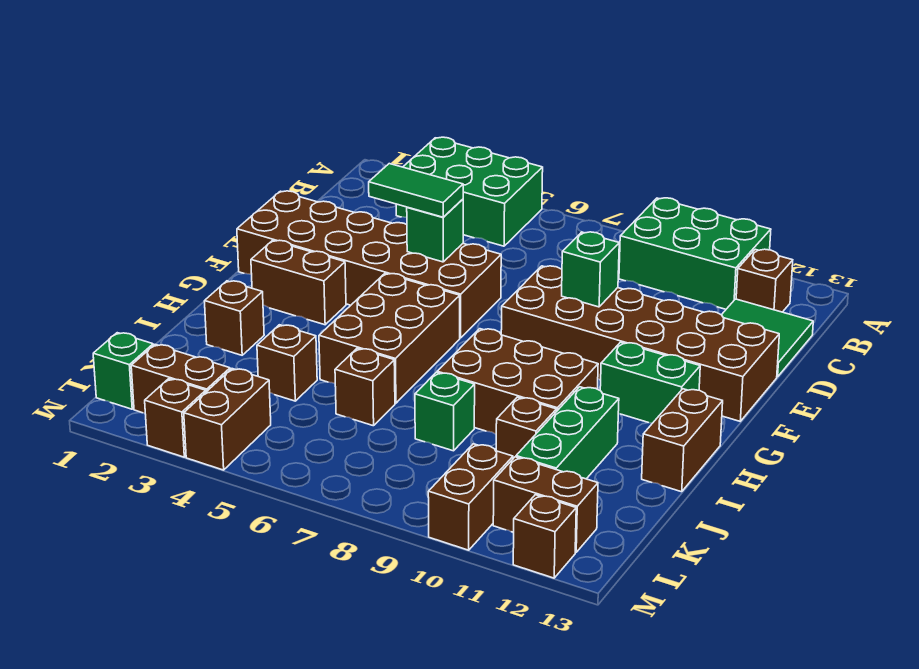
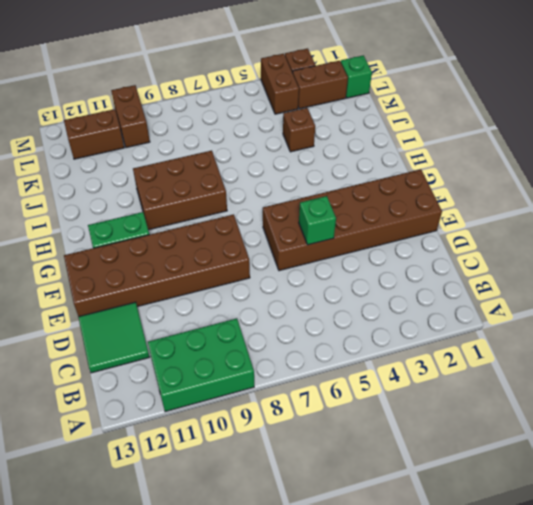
none -> green 2x3 brick [396,137,543,246]
none -> brown 1x1 brick [736,249,793,312]
none -> brown 1x2 brick [251,240,346,325]

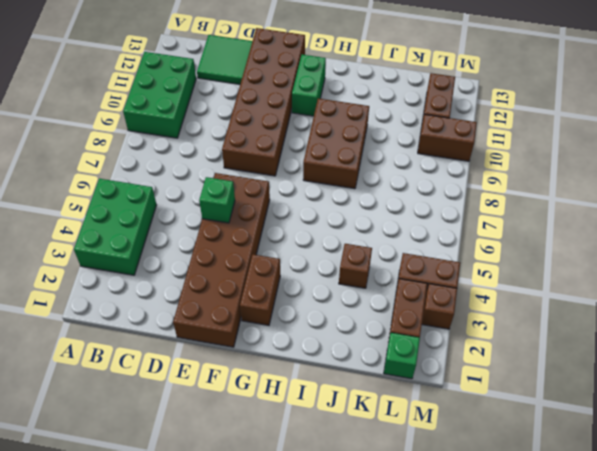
none -> brown 1x1 brick [736,249,793,312]
none -> brown 2x3 brick [319,274,460,403]
none -> brown 1x2 brick [642,389,723,492]

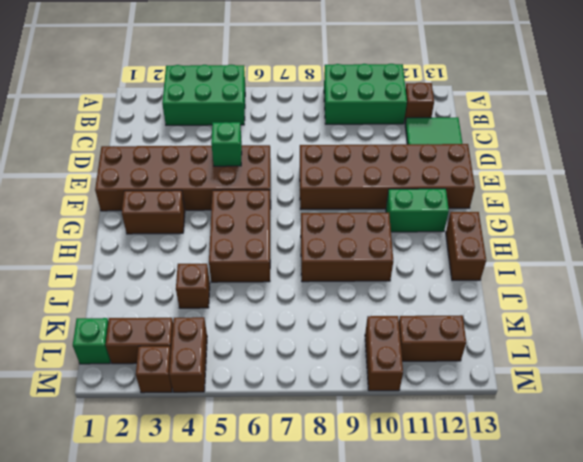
none -> brown 1x1 brick [205,281,264,355]
none -> green 1x3 brick [516,387,619,479]
none -> brown 1x1 brick [335,348,395,426]

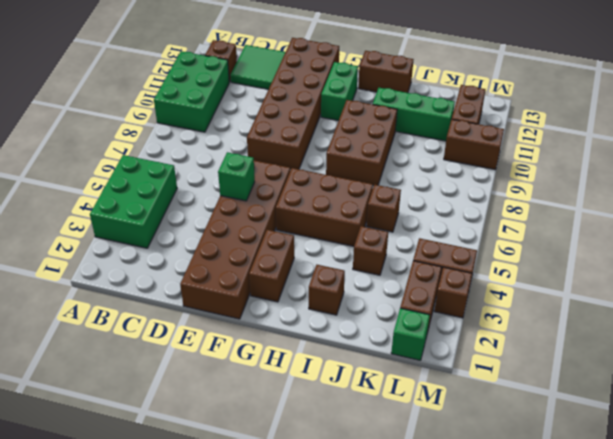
none -> green 1x1 brick [415,372,475,451]
none -> brown 1x1 brick [496,397,556,458]
none -> brown 1x1 brick [513,495,576,578]

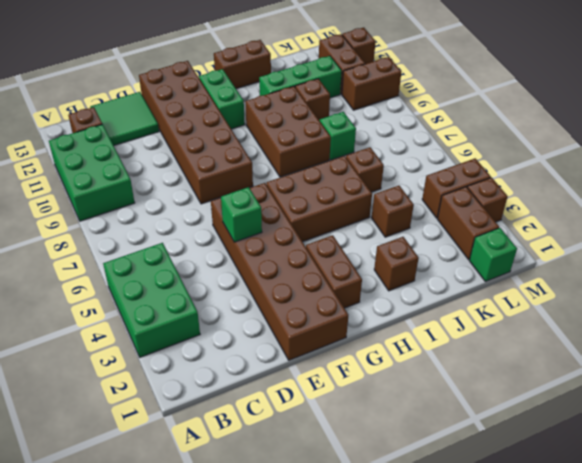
none -> green 1x1 brick [562,232,619,307]
none -> green 1x2 tile [369,164,463,217]

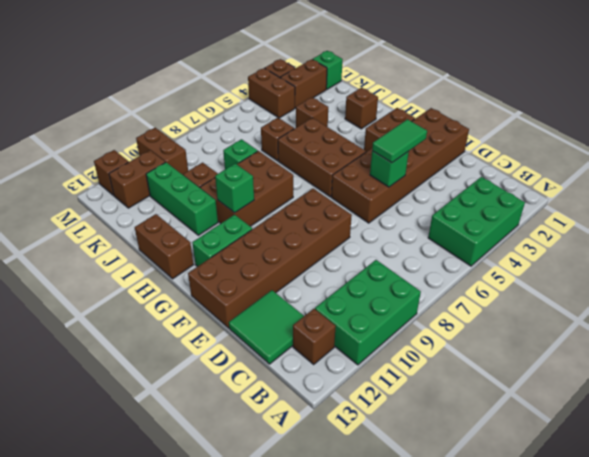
green 1x1 brick [215,163,254,213] -> green 1x1 brick moved to [562,232,619,307]

